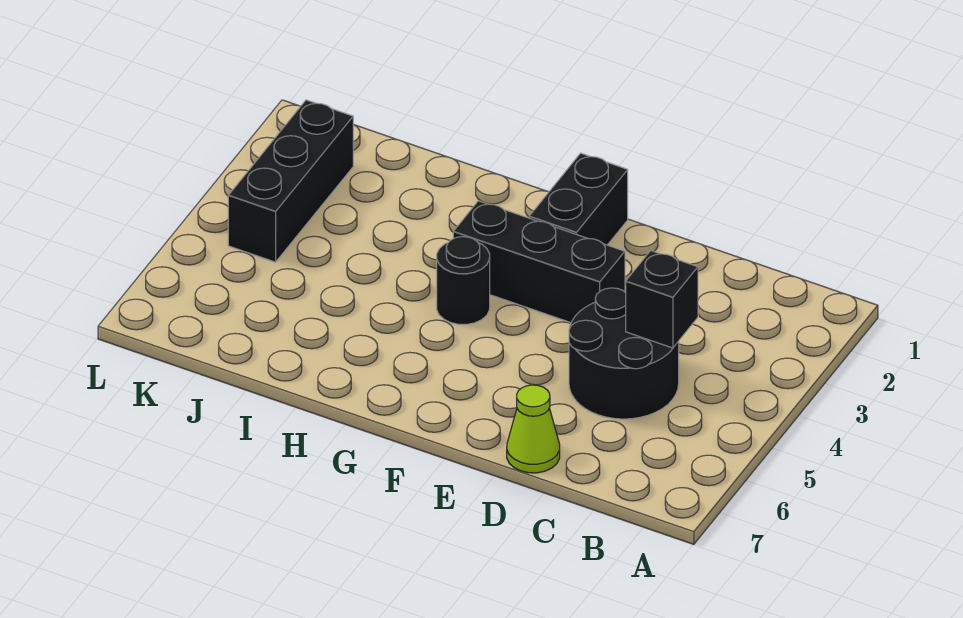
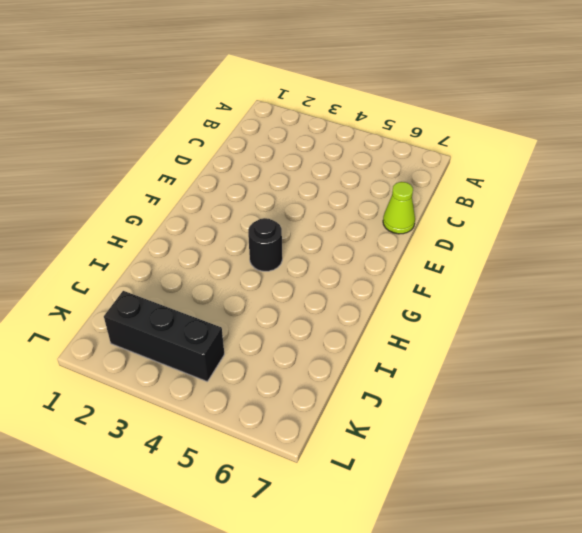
none -> black 2x2 round brick [569,288,679,419]
none -> black 1x3 brick [453,201,625,323]

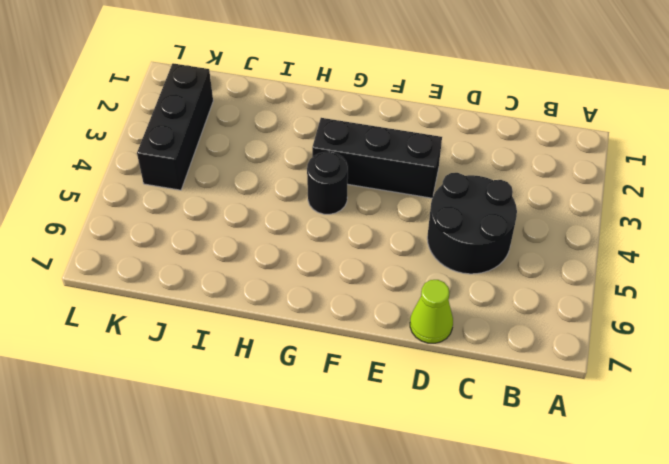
none -> black 1x2 brick [529,153,628,245]
none -> black 1x1 brick [626,251,698,348]

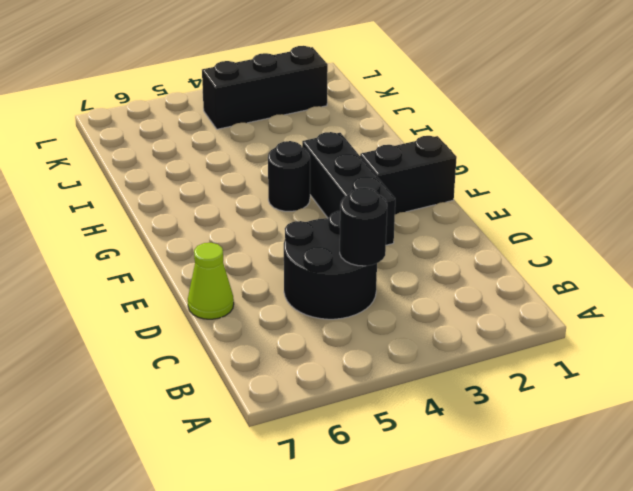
black 1x1 round brick [340,188,387,266] -> black 1x1 brick [626,251,698,348]

